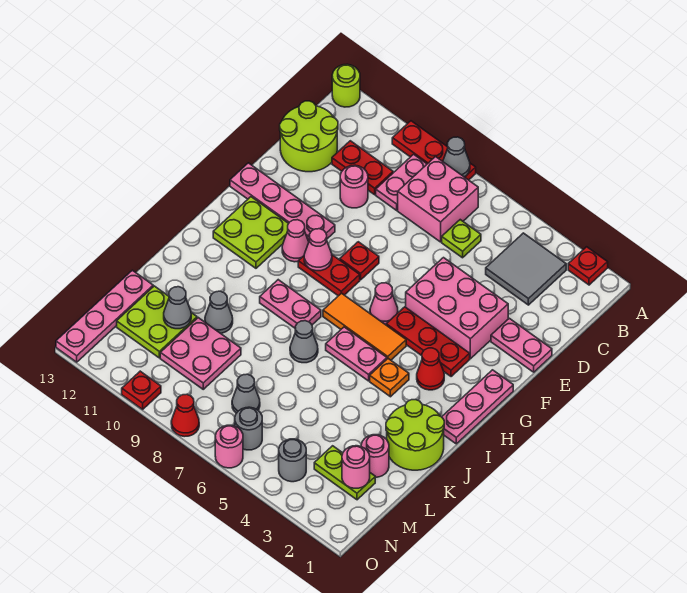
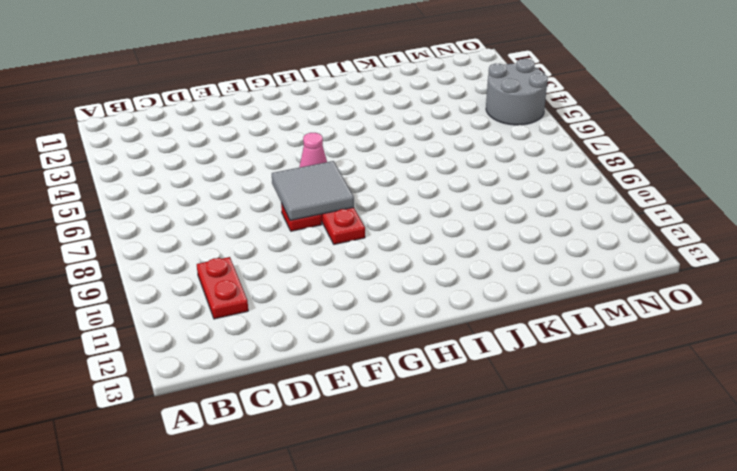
grey 2x2 tile [272,161,354,221] -> grey 2x2 tile moved to [486,233,566,305]
grey 2x2 round brick [486,59,548,125] -> grey 1x1 round brick [279,439,306,482]
none -> red 1x1 plate [568,247,608,285]
none -> red 1x3 plate [392,121,476,180]
none -> lime 1x1 round brick [332,64,360,107]
none -> pink 2x2 brick [398,157,478,242]

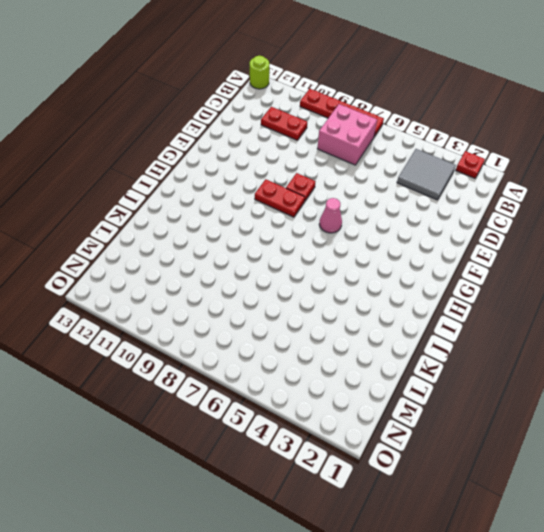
red 1x4 plate [300,89,384,137] -> red 1x3 plate [392,121,476,180]
none -> pink 1x2 plate [376,154,427,210]
none -> lime 1x1 plate [442,220,481,258]
none -> lime 2x2 round brick [280,101,338,172]
none -> pink 1x1 round brick [340,165,368,208]

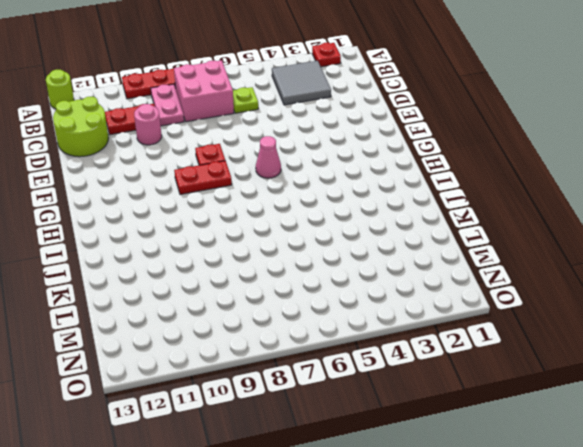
none -> pink 1x2 plate [491,318,552,372]
none -> pink 2x3 brick [406,258,508,359]
none -> pink 1x4 plate [230,163,335,241]
none -> pink 1x3 plate [442,370,513,444]

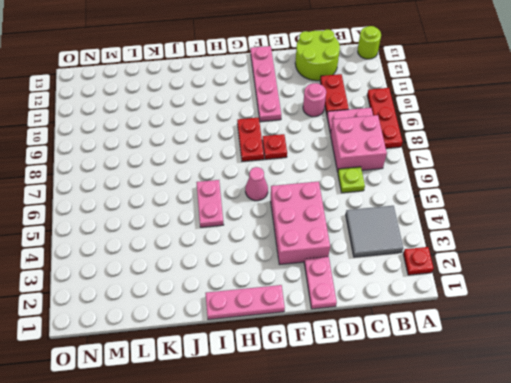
none -> red 1x3 plate [386,307,470,377]
none -> pink 1x1 cone [282,220,309,262]
none -> lime 2x2 plate [213,197,289,268]
none -> red 1x1 cone [417,348,444,390]

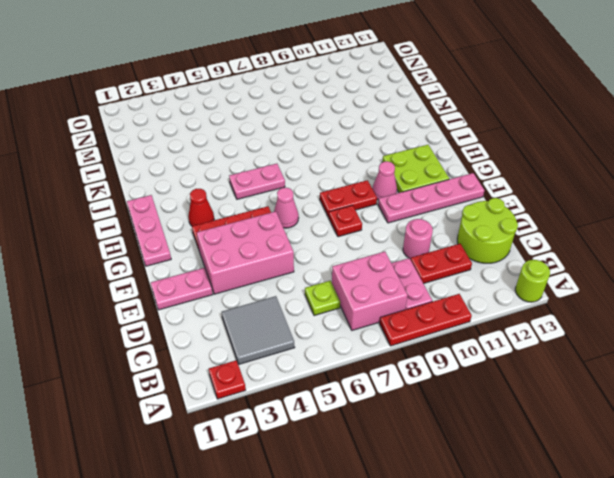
none -> orange 1x3 tile [323,293,406,360]
none -> orange 1x1 plate [370,359,409,397]
none -> pink 1x2 plate [260,280,321,328]
none -> lime 2x2 round brick [386,400,444,470]

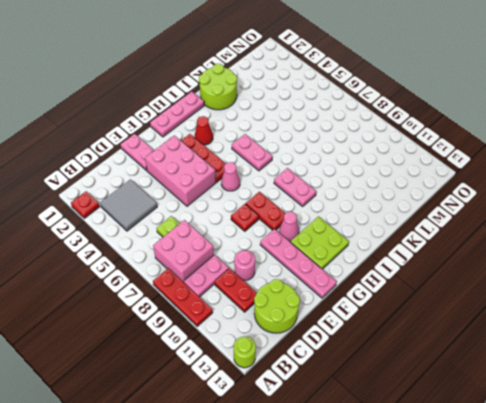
none -> orange 1x3 tile [323,293,406,360]
none -> orange 1x1 plate [370,359,409,397]
none -> grey 1x1 cone [290,321,318,363]
none -> grey 1x1 cone [205,291,233,333]

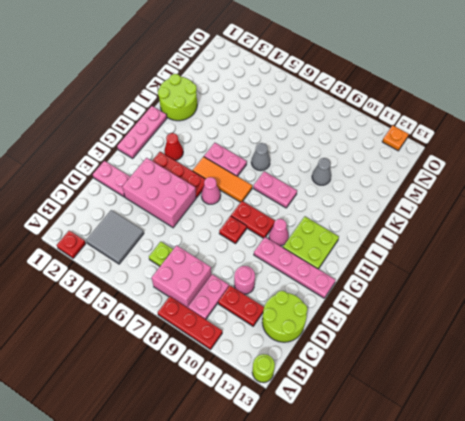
orange 1x1 plate [382,125,408,151] -> orange 1x1 plate moved to [370,359,409,397]
none -> pink 1x1 round brick [361,435,389,477]
none -> pink 2x2 plate [160,318,241,389]
none -> lime 2x2 plate [117,286,197,358]
none -> pink 1x4 plate [56,270,153,362]

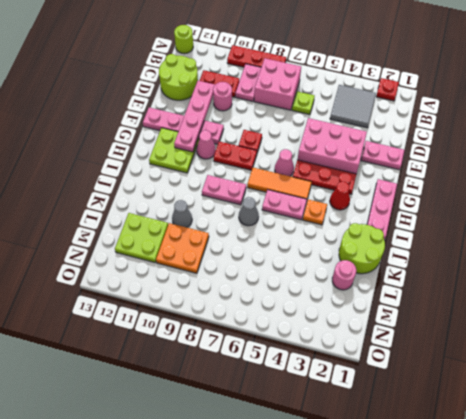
pink 1x4 plate [174,81,215,152] -> pink 1x4 plate moved to [56,270,153,362]
orange 2x2 plate [156,223,209,273] -> pink 2x2 plate [160,318,241,389]
none -> lime 1x2 plate [314,446,375,500]
none -> grey 1x1 cone [232,374,260,413]
none -> grey 1x1 round brick [279,439,306,482]
none -> grey 1x1 round brick [235,407,262,450]

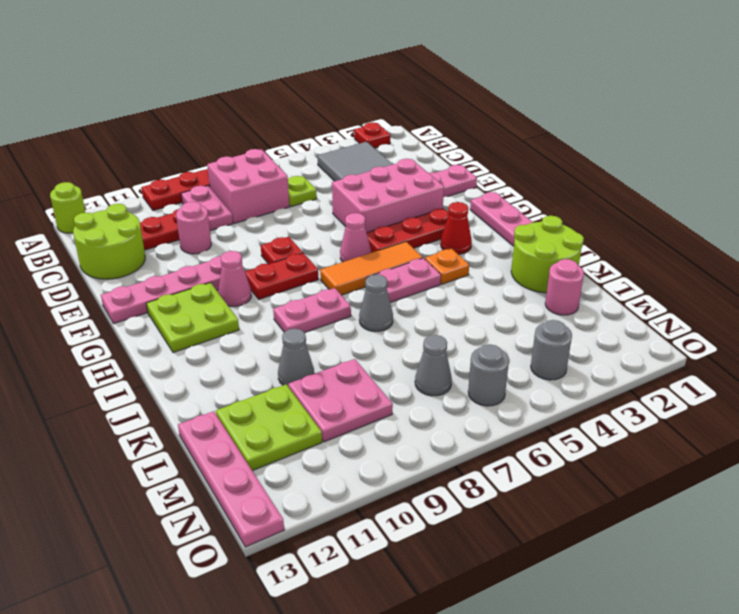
none -> lime 1x2 plate [314,446,375,500]
none -> pink 1x1 round brick [215,425,243,468]
none -> red 1x1 cone [171,394,199,437]
none -> red 1x1 plate [122,371,161,409]

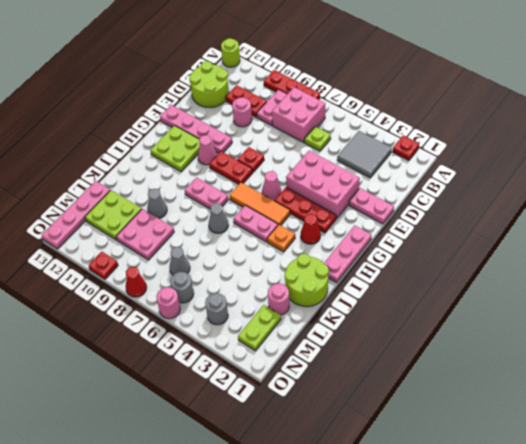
lime 1x2 plate [238,305,281,351] -> lime 1x2 plate turned to [314,446,375,500]
none -> grey 1x1 cone [443,137,470,177]
none -> pink 1x1 cone [304,229,332,271]
none -> grey 1x1 cone [164,287,191,329]
none -> pink 1x1 round brick [342,446,370,488]

